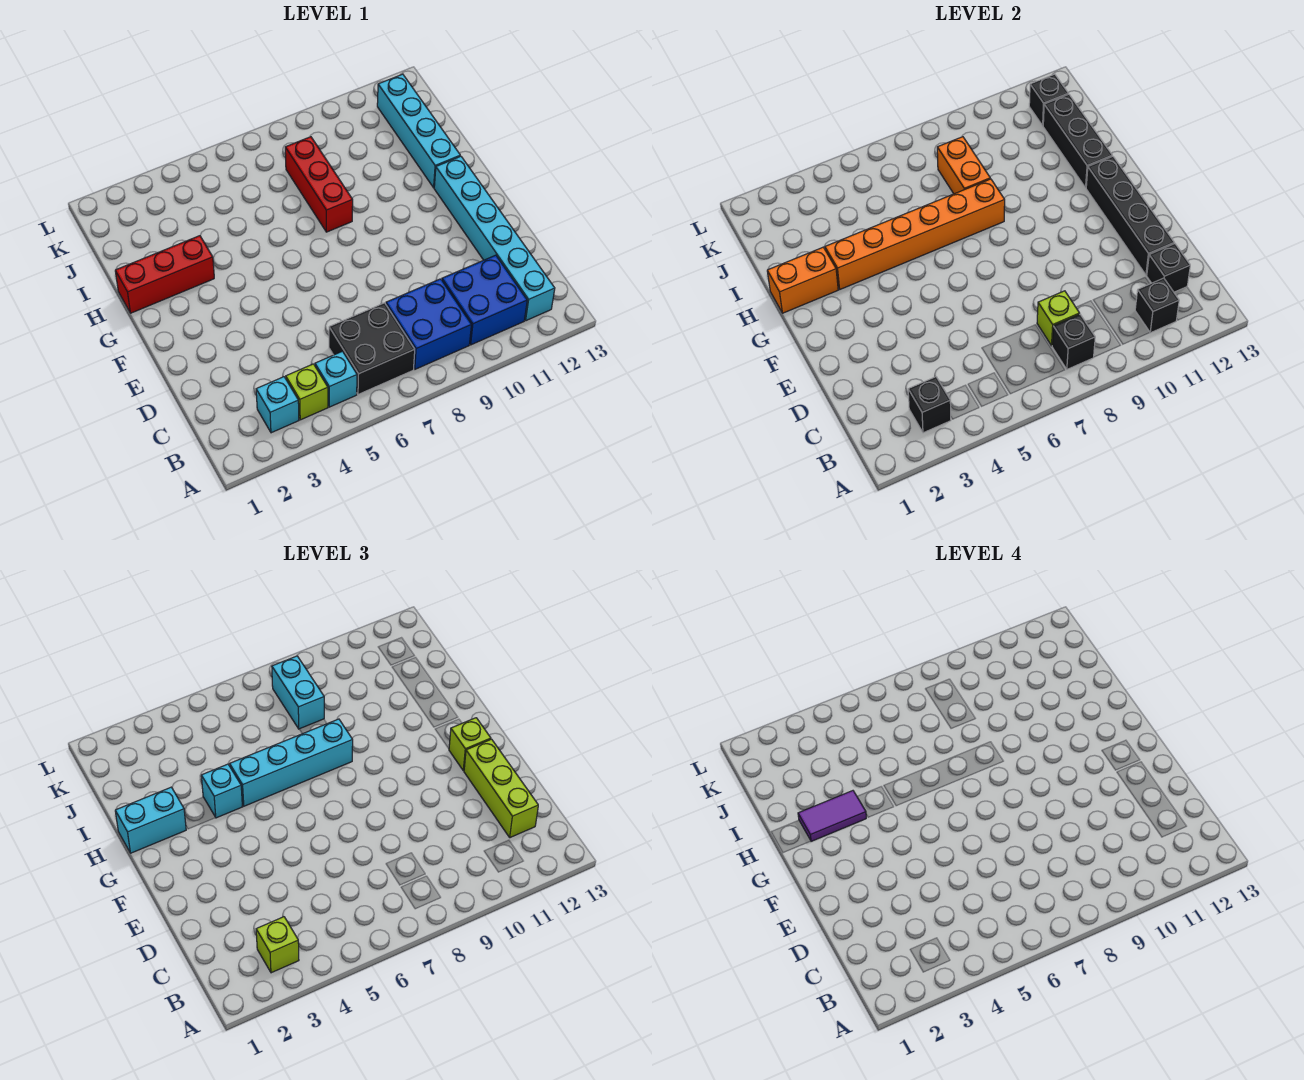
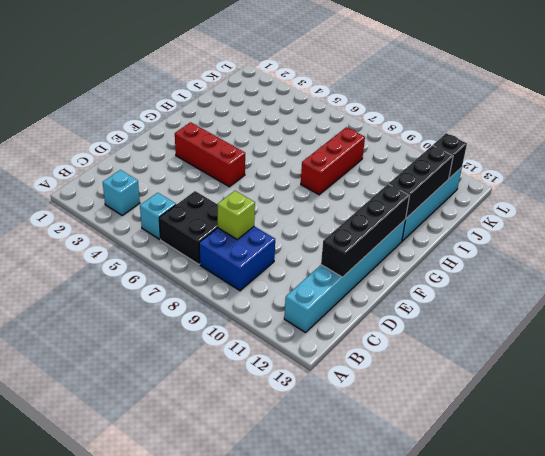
red 1x3 brick [175,122,245,187] -> red 1x3 brick moved to [115,236,214,313]
none -> lime 1x1 brick [286,364,328,420]
none -> blue 2x2 brick [442,255,527,345]
none -> black 1x1 brick [908,377,951,433]

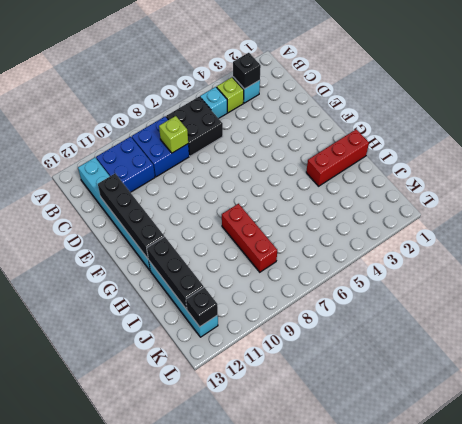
none -> black 1x1 brick [1052,314,1095,369]
none -> black 1x1 brick [1135,278,1179,333]
none -> black 1x1 brick [1147,244,1190,292]

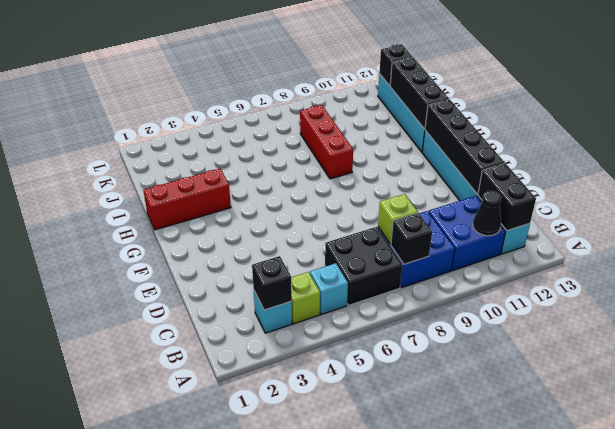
black 1x1 cone [473,191,501,236] -> black 1x1 brick [1135,278,1179,333]
black 1x2 brick [478,163,536,231] -> black 1x1 brick [1147,244,1190,292]
none -> orange 1x2 brick [767,247,838,313]
none -> orange 1x6 brick [825,179,1005,289]
none -> orange 1x2 brick [937,137,990,194]

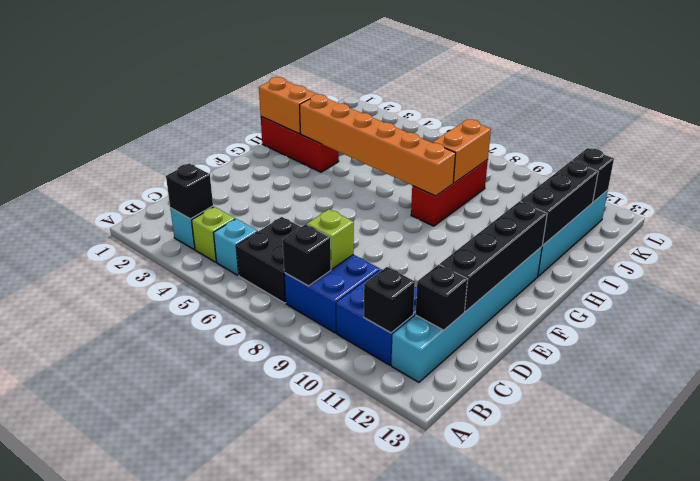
none -> lime 1x1 brick [256,917,299,973]
none -> lime 1x3 brick [464,739,538,838]
none -> lime 1x1 brick [449,718,491,771]

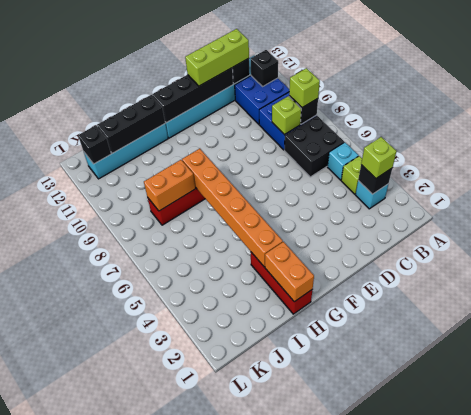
lime 1x1 brick [289,68,320,108] -> lime 1x1 brick moved to [449,718,491,771]
none -> cyan 1x2 brick [115,787,186,853]
none -> cyan 1x1 brick [201,764,242,818]
none -> cyan 1x4 brick [230,719,353,806]

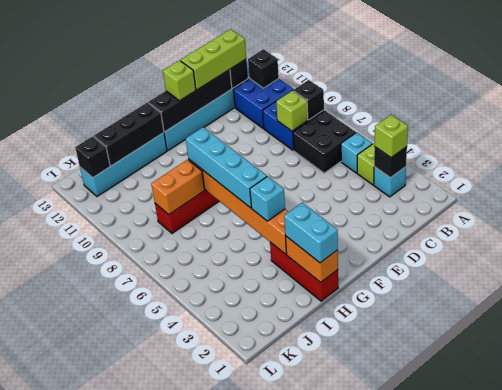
none -> cyan 1x2 brick [272,656,324,729]
none -> purple 1x2 tile [798,791,866,841]

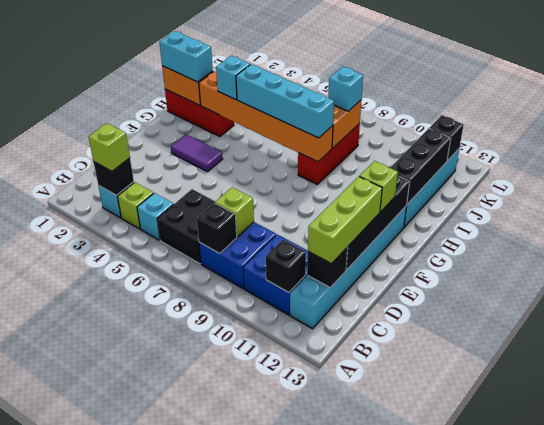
purple 1x2 tile [171,134,223,172] -> purple 1x2 tile moved to [798,791,866,841]
cyan 1x1 brick [328,67,363,111] -> cyan 1x2 brick [272,656,324,729]

